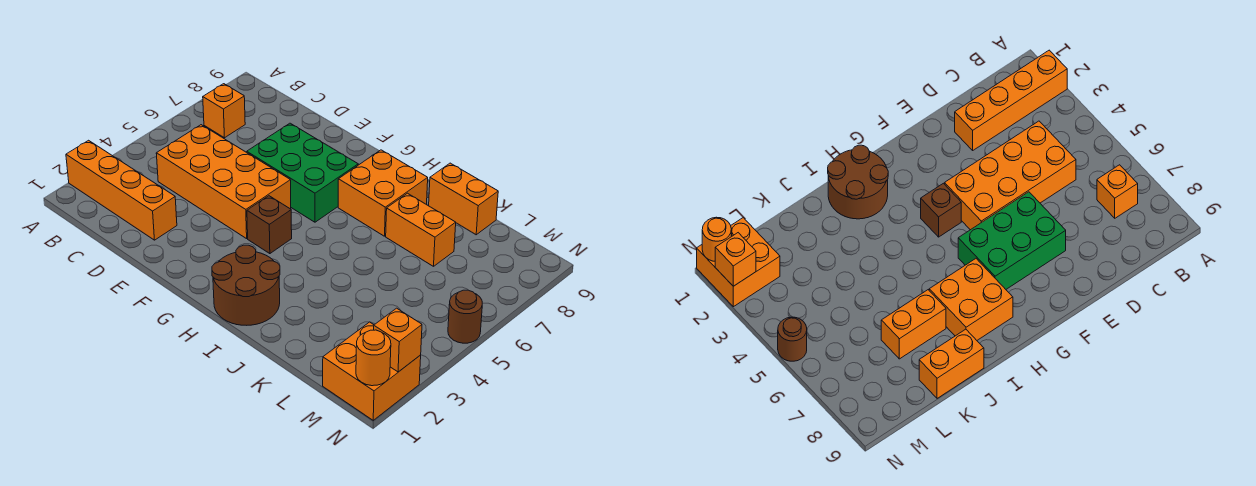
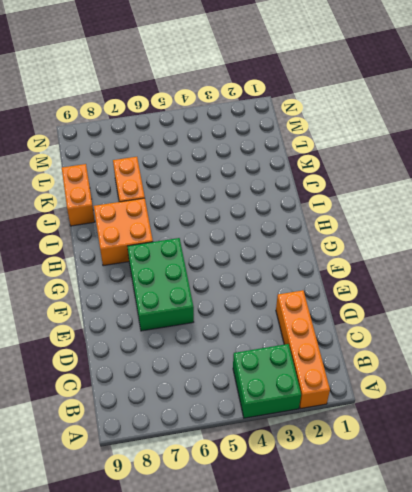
green 2x2 brick [233,344,301,418] -> none
none -> orange 1x1 brick [203,84,245,138]
none -> orange 2x4 brick [156,125,291,239]
none -> brown 1x1 brick [247,196,292,254]

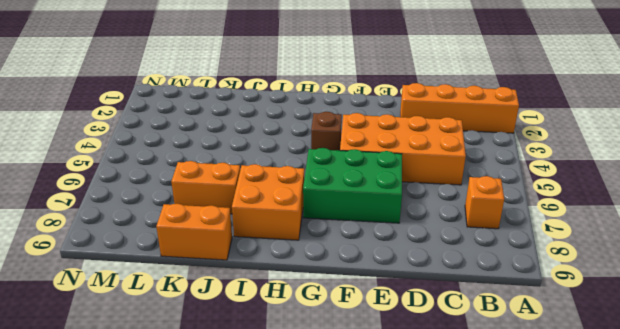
none -> brown 2x2 round brick [212,245,280,325]
none -> orange 2x2 brick [323,322,421,420]
none -> brown 1x1 round brick [448,290,482,343]

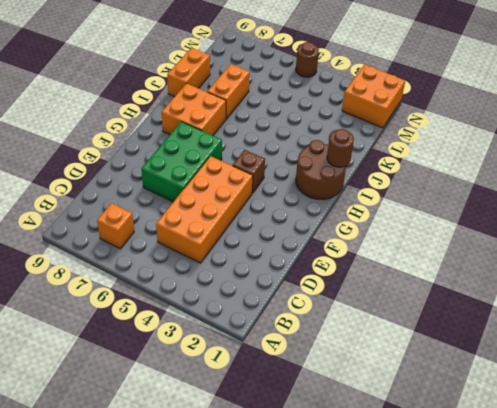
brown 1x1 round brick [327,129,354,167] -> none
none -> orange 1x4 brick [66,140,177,240]
none -> orange 1x1 round brick [356,330,391,386]
none -> orange 1x1 brick [374,308,422,372]

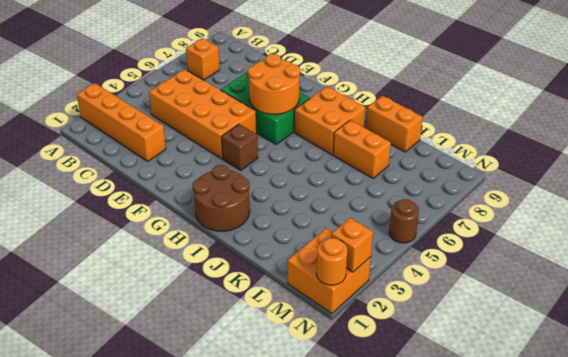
orange 2x2 round brick [248,54,300,114] -> none

